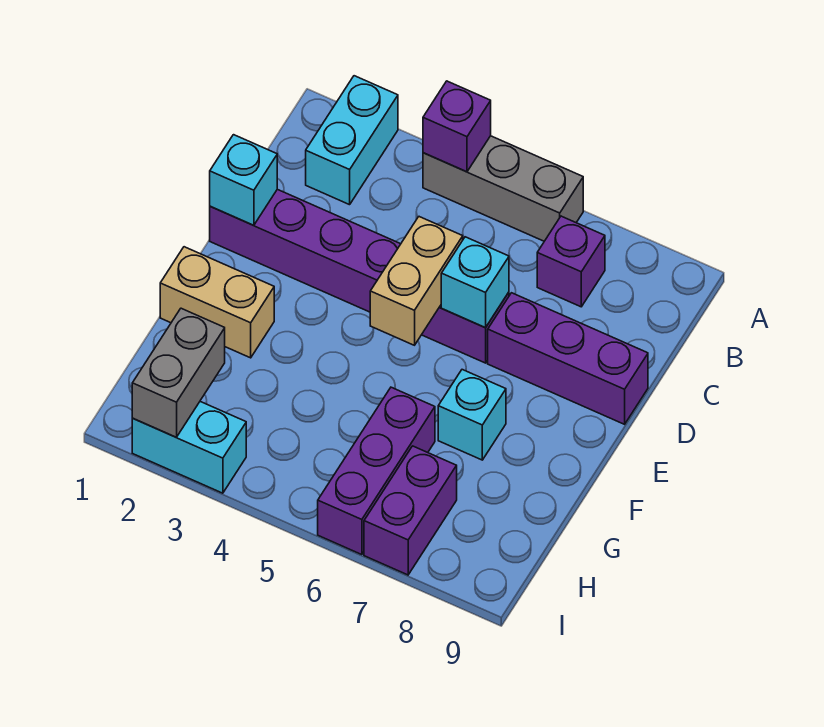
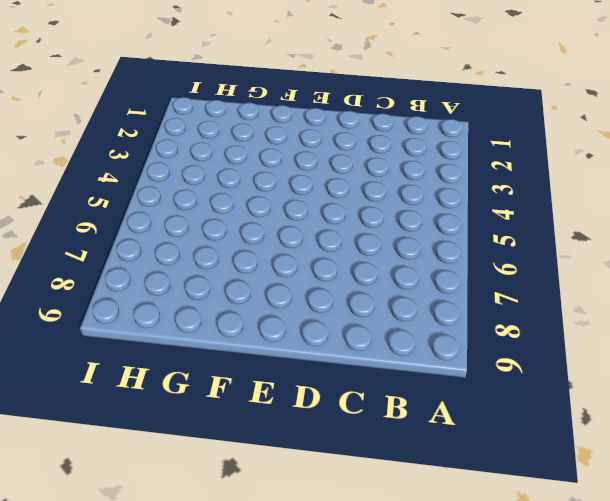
none -> cyan 1x2 brick [306,76,398,205]
none -> grey 1x3 brick [423,136,583,241]
none -> purple 1x1 brick [537,216,605,307]

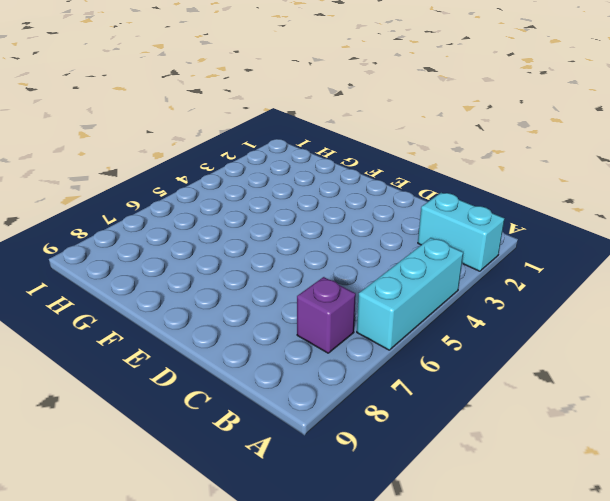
cyan 1x3 brick [357,238,463,350] -> grey 1x3 brick [423,136,583,241]
none -> purple 1x6 brick [210,189,509,363]
none -> purple 1x3 brick [488,293,648,424]
none -> tan 1x2 brick [160,247,274,358]

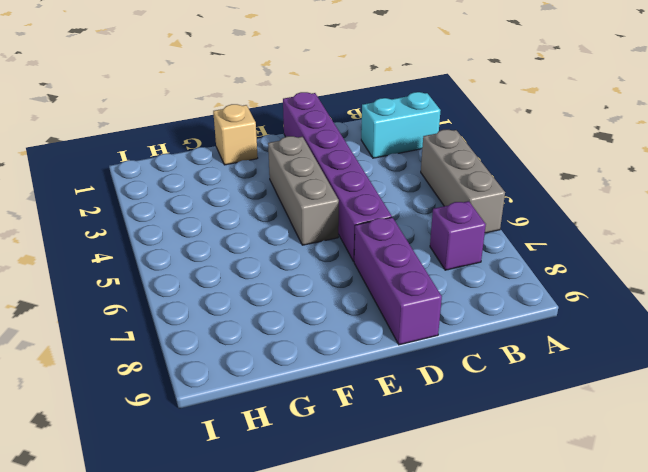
grey 1x3 brick [268,136,339,245] -> none
tan 1x1 brick [213,104,258,165] -> tan 1x2 brick [160,247,274,358]
none -> cyan 1x1 brick [438,370,506,460]
none -> purple 1x3 brick [318,387,435,555]
none -> purple 1x2 brick [364,446,457,575]

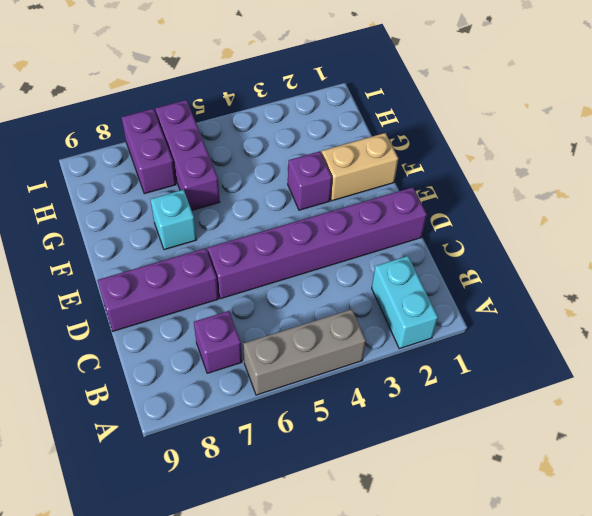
purple 1x1 brick [288,151,332,210] -> purple 1x1 brick moved to [423,81,491,172]
none -> cyan 1x2 brick [132,402,246,493]
none -> cyan 1x1 brick [210,135,277,225]
none -> tan 1x2 brick [370,217,463,345]

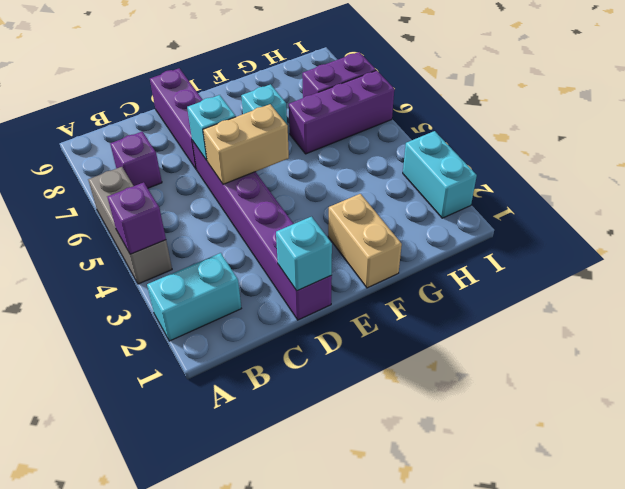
none -> grey 1x2 brick [132,308,225,437]

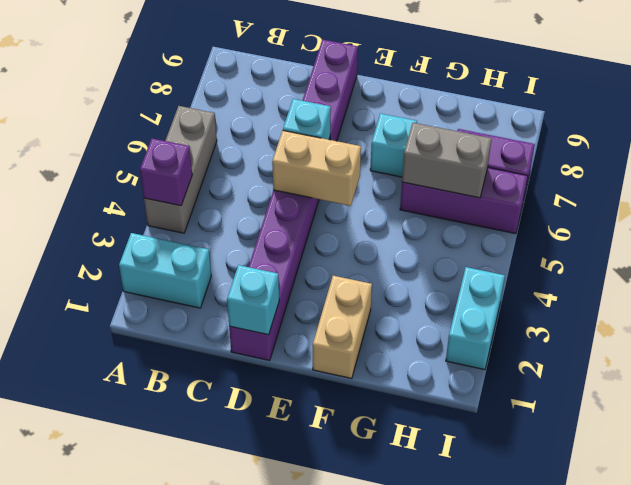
grey 1x2 brick [402,123,492,198] -> grey 1x2 brick moved to [132,308,225,437]
none -> purple 1x1 brick [537,216,605,307]

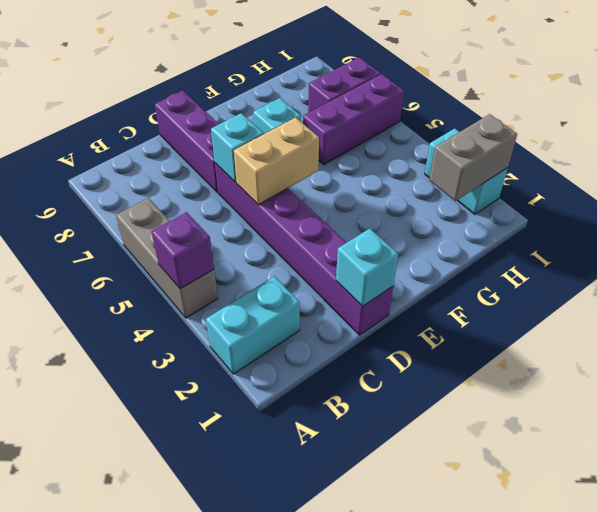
none -> purple 1x1 brick [537,216,605,307]
none -> tan 1x2 brick [160,247,274,358]

